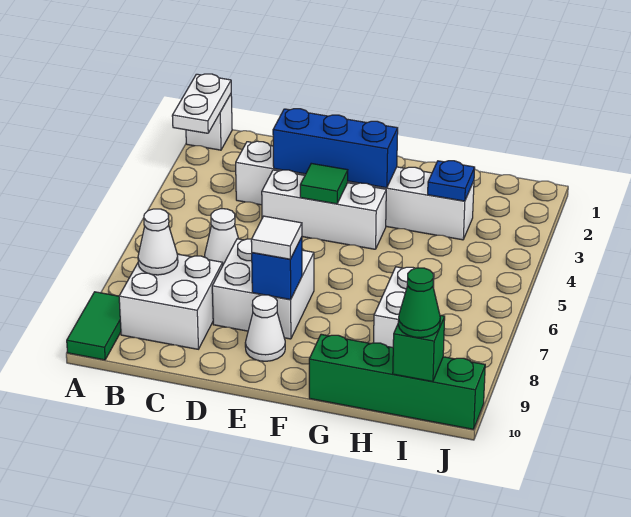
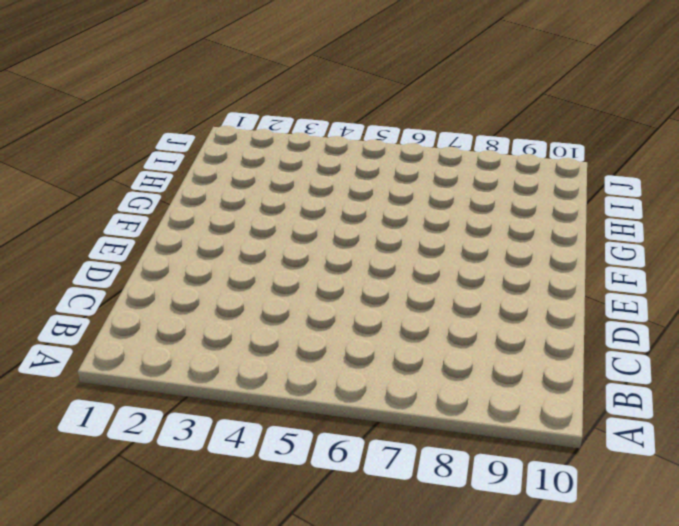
none -> white 1x1 brick [186,94,232,150]
none -> green 1x2 tile [67,292,121,360]
none -> white 2x2 brick [119,254,223,349]

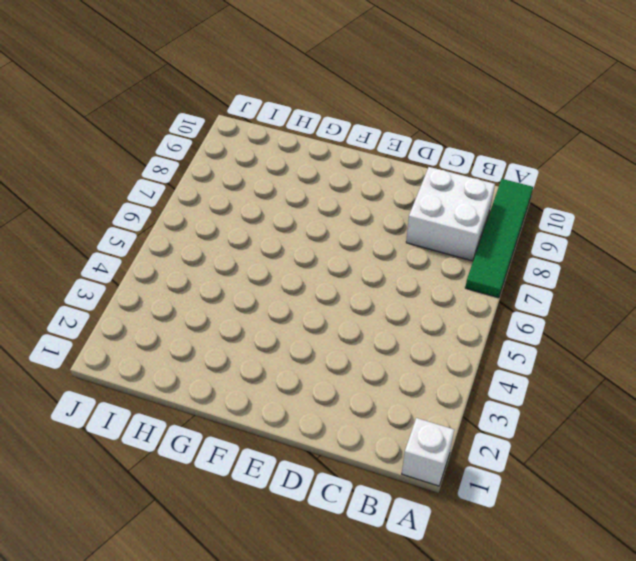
green 1x4 tile [465,179,533,298] -> green 1x2 tile [67,292,121,360]
none -> white 1x6 brick [236,141,474,240]
none -> white 1x1 cone [205,209,239,264]
none -> white 1x3 brick [262,170,386,249]

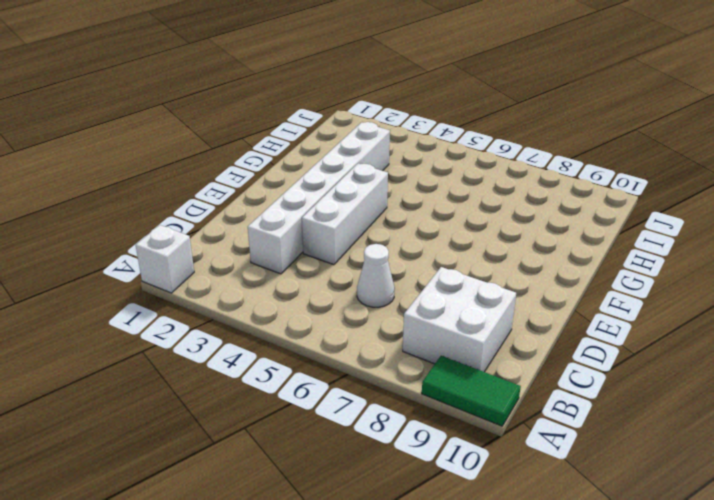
none -> white 2x2 brick [212,239,314,339]
none -> white 1x1 cone [245,295,285,361]
none -> green 1x4 brick [309,334,485,429]

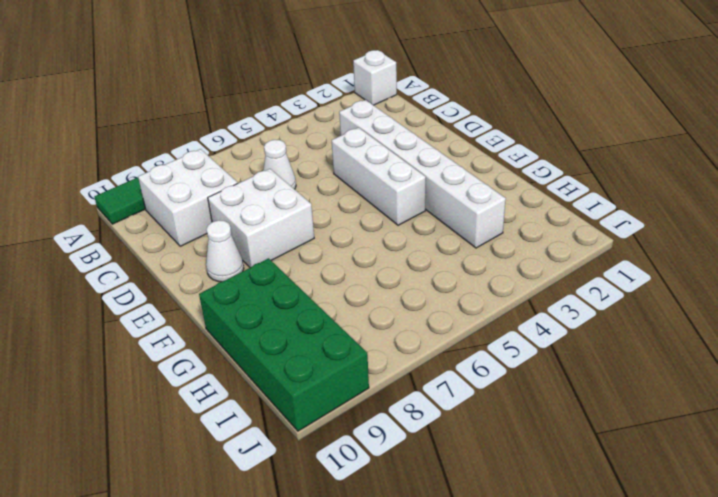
green 2x4 brick [199,258,369,431] -> green 1x4 brick [309,334,485,429]
none -> white 1x2 brick [374,267,434,347]
none -> white 1x2 plate [172,74,231,133]
none -> white 1x1 cone [138,209,178,275]

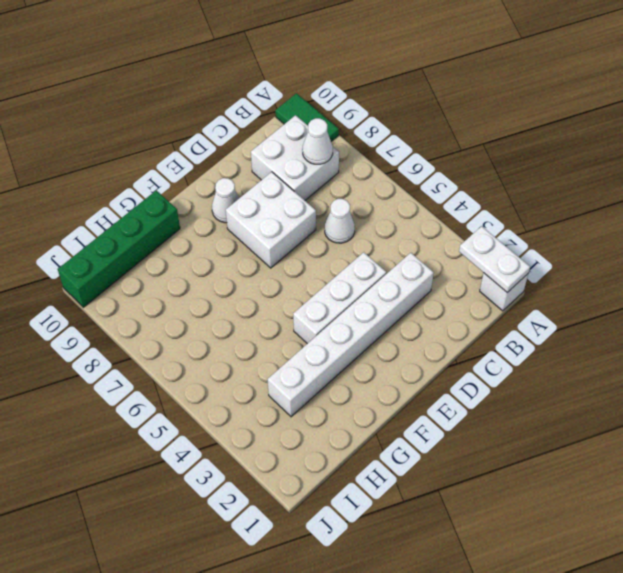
none -> white 1x2 brick [374,267,434,347]
none -> blue 1x3 brick [273,109,398,188]
none -> green 1x1 tile [300,163,348,204]

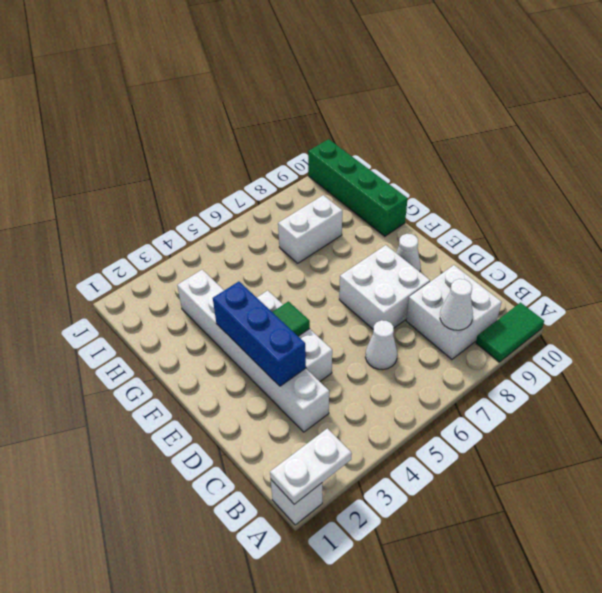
none -> blue 1x1 brick [252,237,302,300]
none -> blue 1x1 plate [428,161,475,201]
none -> green 1x1 brick [393,315,445,382]

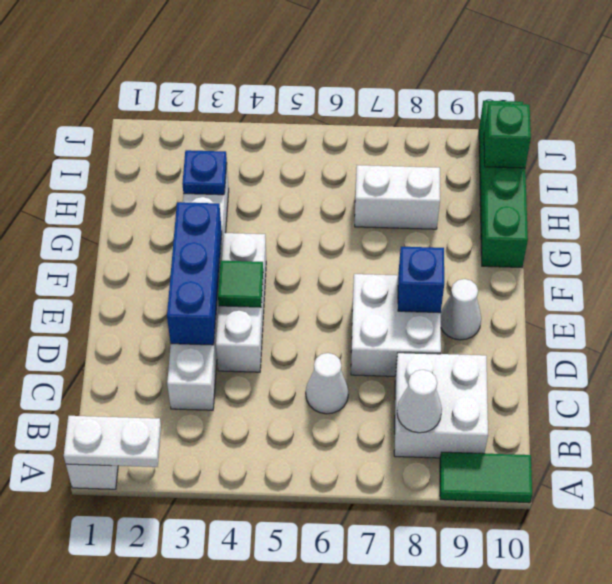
none -> white 1x1 tile [251,216,302,259]
none -> green 1x1 cone [398,268,440,338]

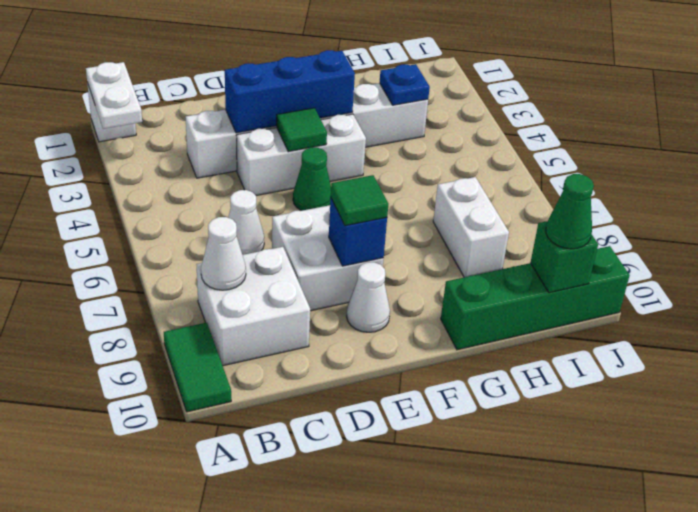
green 1x1 cone [293,147,331,211] -> none
green 1x1 tile [331,175,388,226] -> white 1x1 tile [251,216,302,259]

